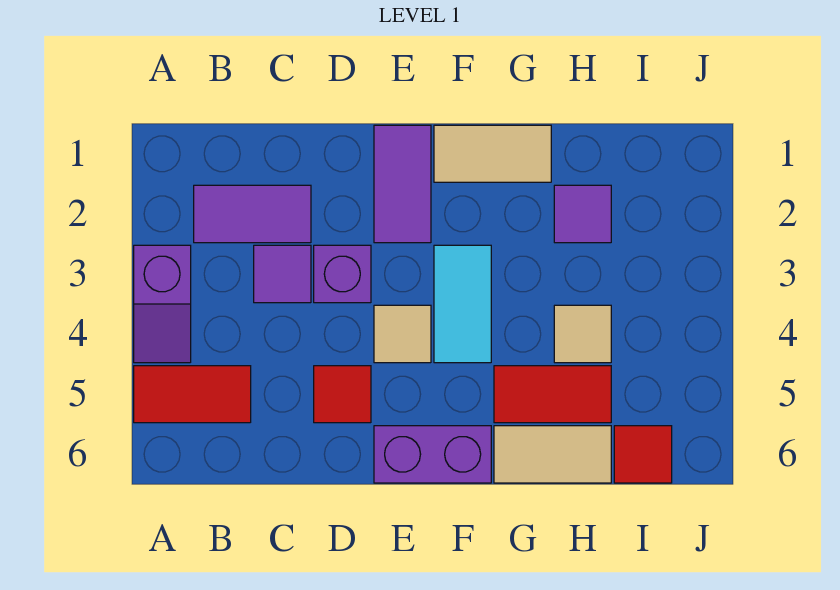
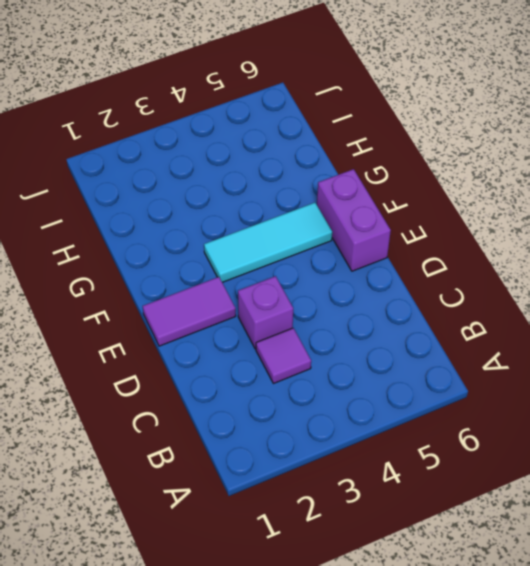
cyan 1x3 tile [204,203,332,282] -> cyan 1x2 tile [434,245,491,363]
none -> purple 1x2 slope [134,245,191,363]
none -> red 1x2 tile [134,366,251,423]
none -> purple 1x2 tile [194,185,311,243]

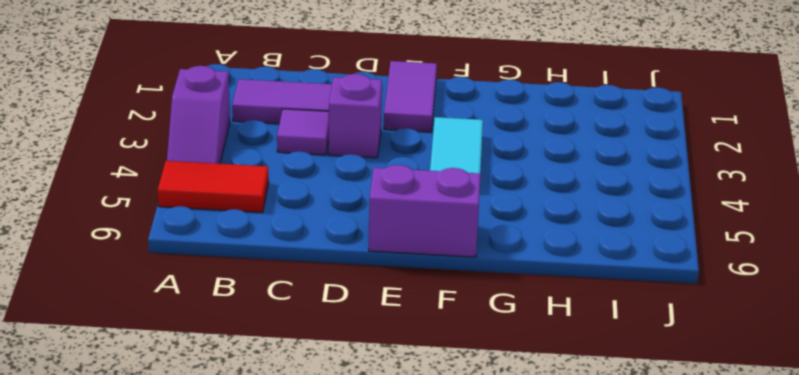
none -> red 1x1 tile [314,366,371,423]
none -> tan 1x1 tile [374,305,431,363]
none -> tan 1x2 tile [434,125,551,182]

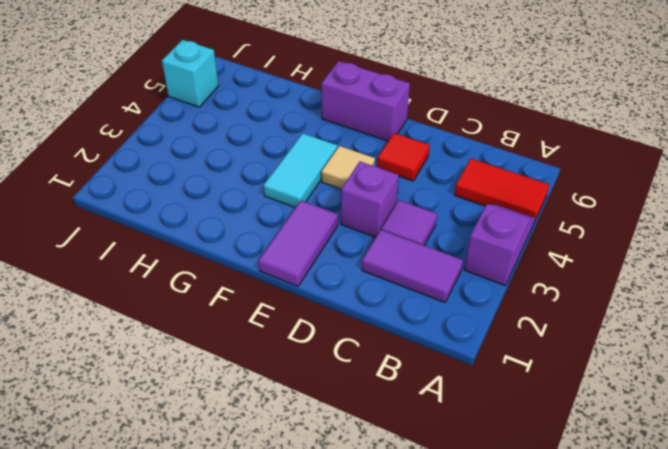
cyan 1x1 brick [162,40,219,107] -> none
none -> tan 1x2 tile [434,125,551,182]
none -> red 1x2 tile [494,366,611,423]
none -> tan 1x2 tile [494,426,611,483]

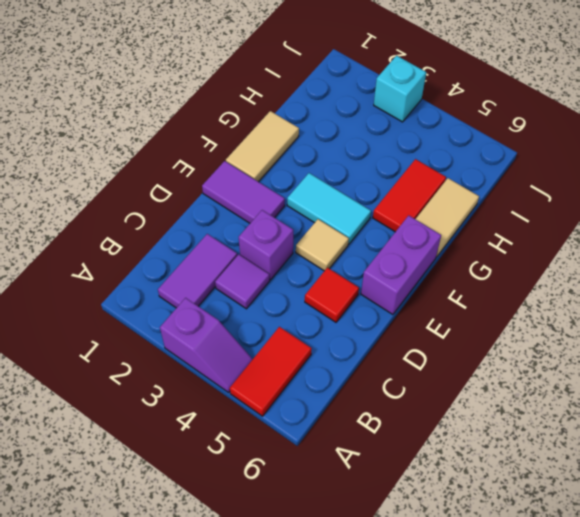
cyan 1x1 brick [374,56,426,122] -> none
none -> purple 1x1 tile [554,185,611,243]
none -> tan 1x1 tile [554,305,611,363]
none -> red 1x1 tile [614,426,672,483]

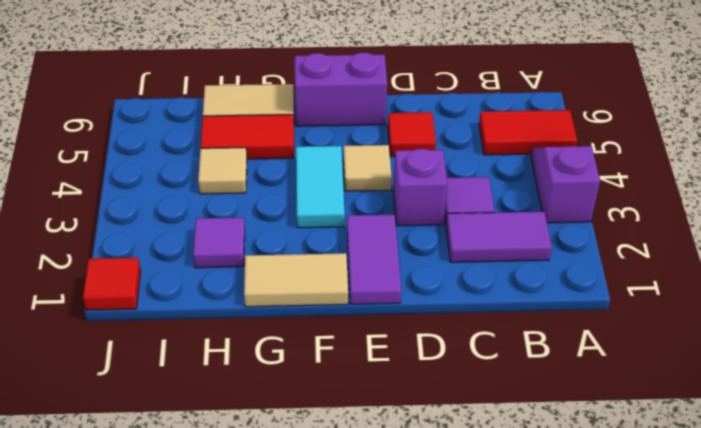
red 1x1 tile [83,258,141,310] -> red 1x1 tile moved to [614,426,672,483]

